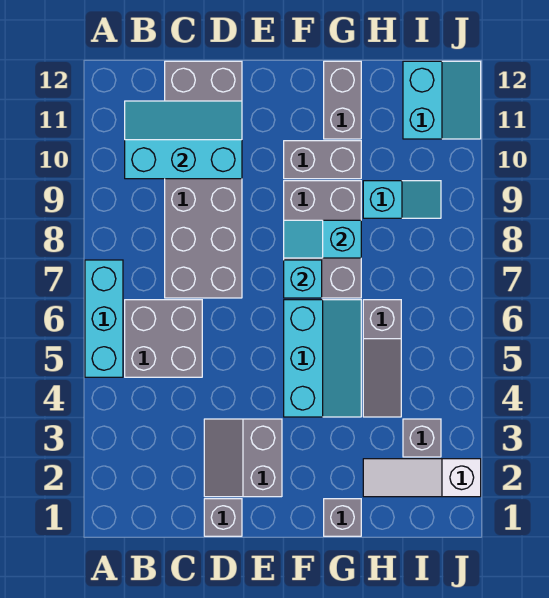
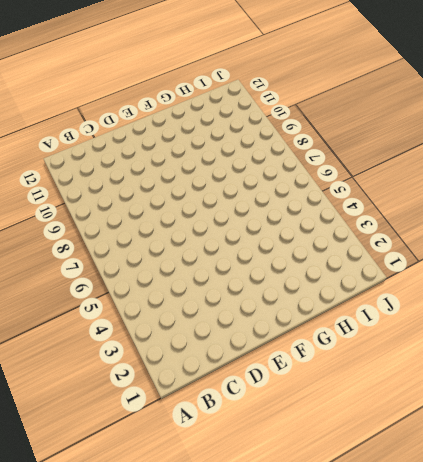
none -> cyan 1x3 brick [85,260,123,377]
none -> grey 2x2 brick [125,300,202,377]
none -> grey 2x6 brick [165,61,242,298]

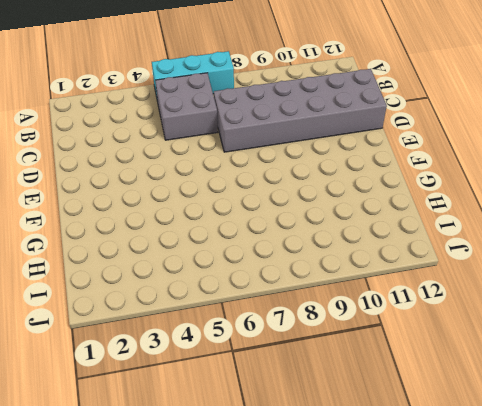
none -> grey 1x1 brick [204,499,242,536]
none -> grey 2x2 slope [204,419,282,497]
none -> cyan 2x3 slope [284,300,361,417]

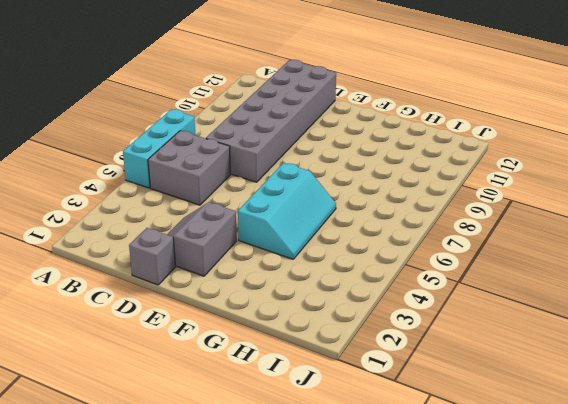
none -> grey 2x3 brick [284,181,361,298]
none -> grey 1x2 brick [284,141,361,179]
none -> grey 1x1 brick [324,499,361,536]

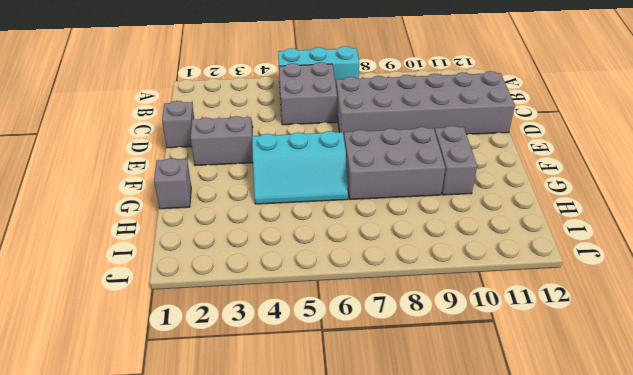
none -> grey 1x2 brick [324,61,361,139]
none -> white 1x3 slope [363,459,481,497]
none -> grey 1x3 slope [363,300,401,417]

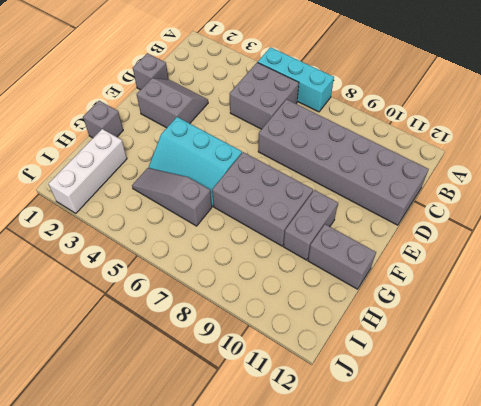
white 1x3 brick [48,129,127,213] -> white 1x3 slope [363,459,481,497]
none -> cyan 1x2 slope [363,181,441,218]
none -> grey 1x1 brick [403,419,441,457]
none -> cyan 2x2 slope [403,61,481,139]

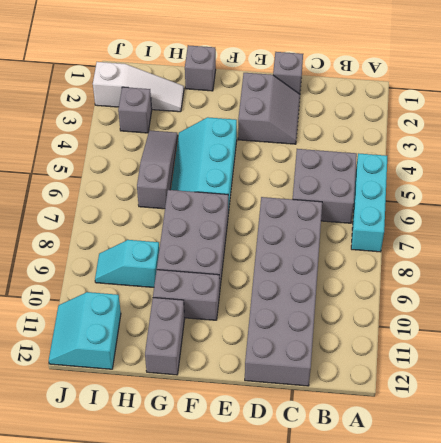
none -> cyan 2x3 slope [125,101,242,179]
none -> cyan 1x1 brick [284,260,322,298]
none -> cyan 1x2 slope [284,220,361,258]

